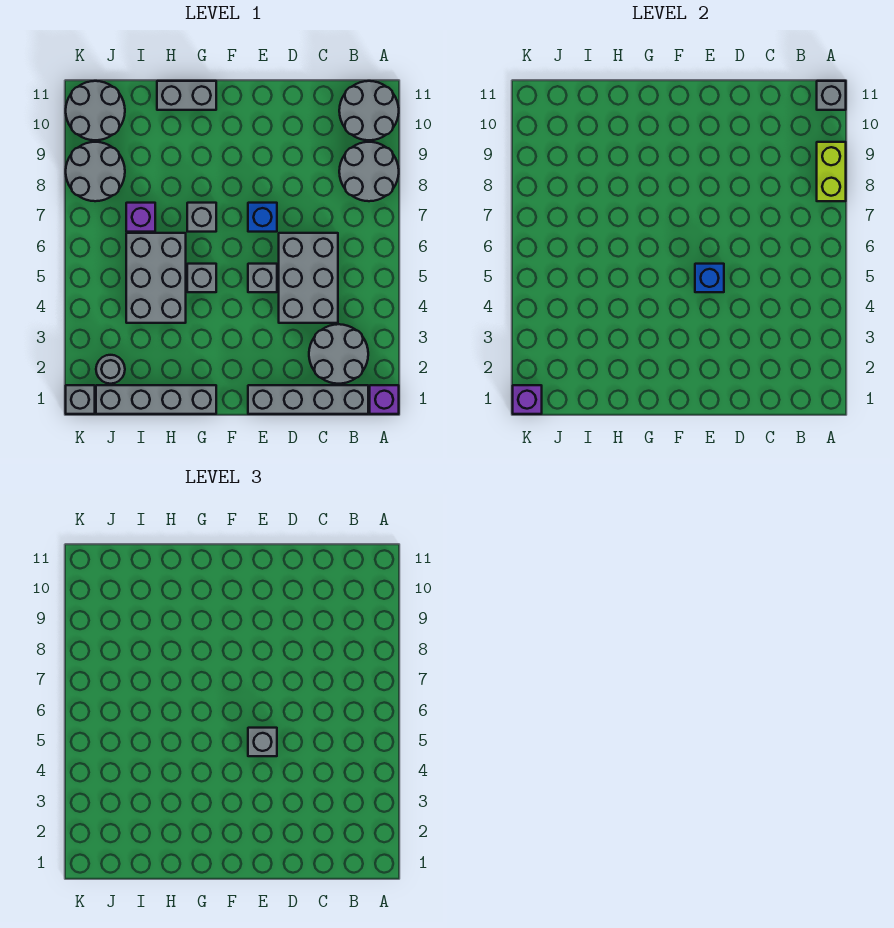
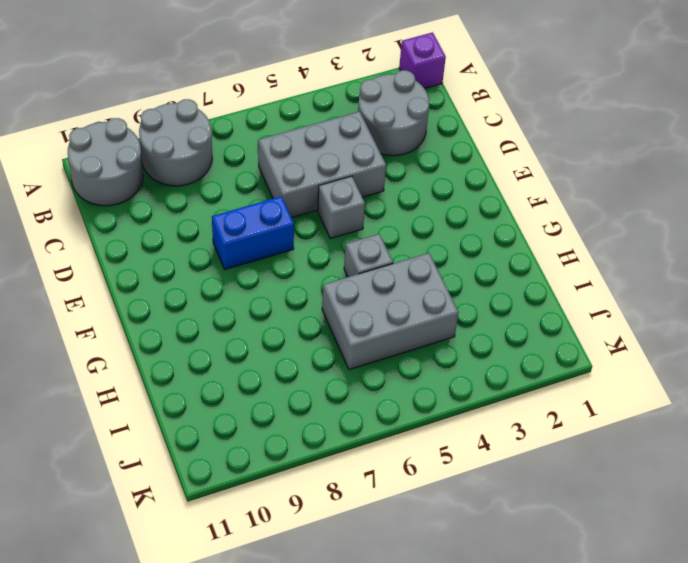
blue 1x2 brick [212,196,294,269] -> blue 1x1 brick [248,203,277,232]
none -> grey 1x4 brick [248,385,368,414]
none -> grey 1x4 brick [96,385,216,414]
none -> grey 1x1 brick [187,203,216,232]

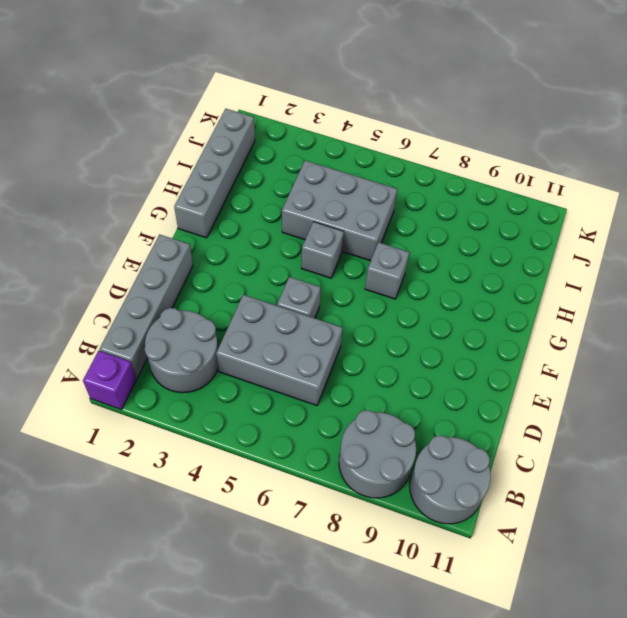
none -> blue 1x1 brick [248,203,277,232]
none -> grey 1x2 brick [157,81,216,110]
none -> purple 1x1 brick [126,203,155,232]

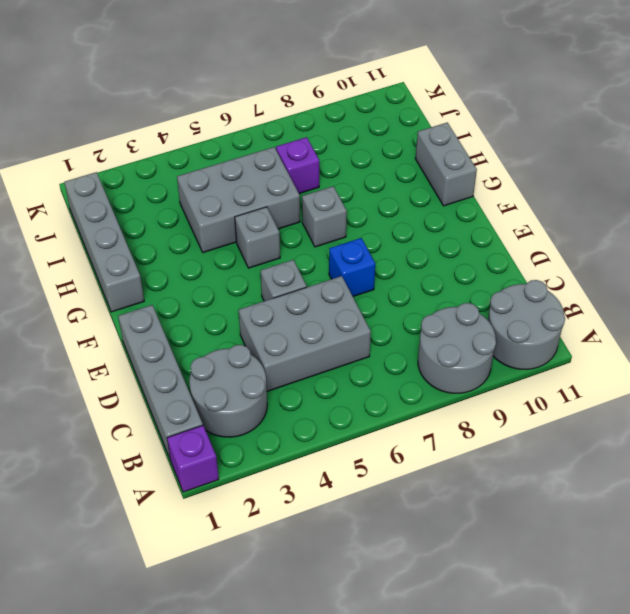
none -> grey 1x1 round brick [96,355,125,384]
none -> grey 2x2 round brick [66,142,125,201]
none -> grey 2x2 round brick [66,81,125,140]

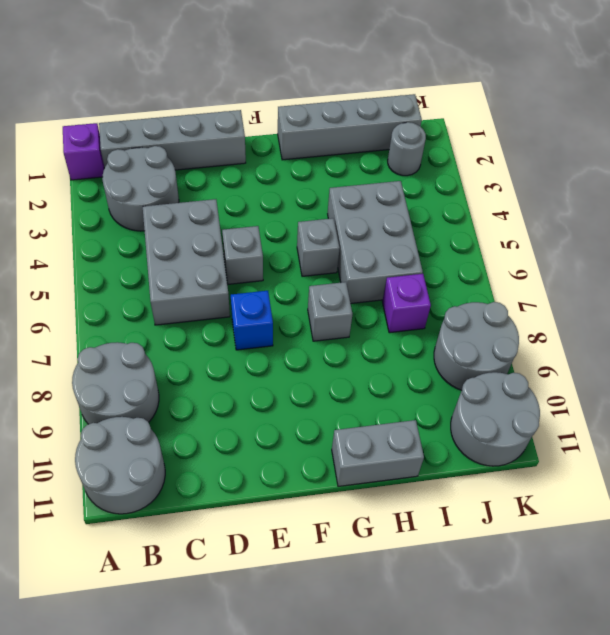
none -> grey 1x1 brick [66,385,95,414]
none -> lime 1x2 brick [817,142,846,201]
none -> grey 1x1 brick [817,81,846,110]

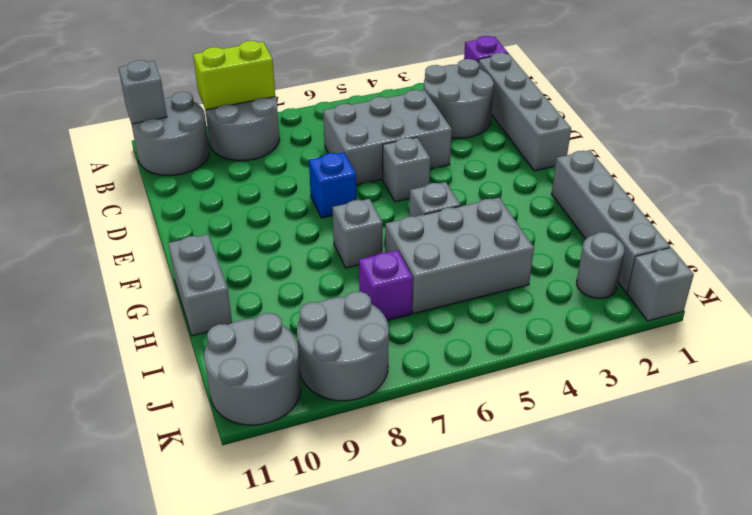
none -> blue 1x1 brick [695,264,724,292]
none -> purple 1x1 brick [513,385,542,414]
none -> grey 1x1 brick [248,728,277,756]

